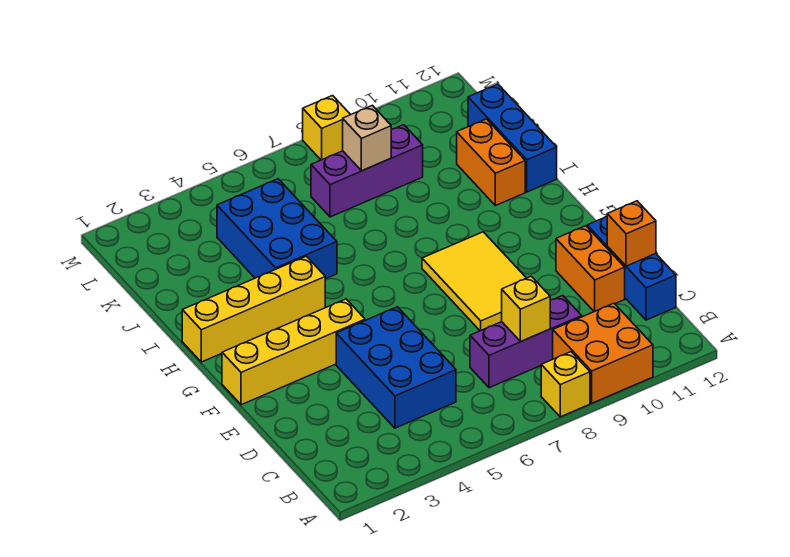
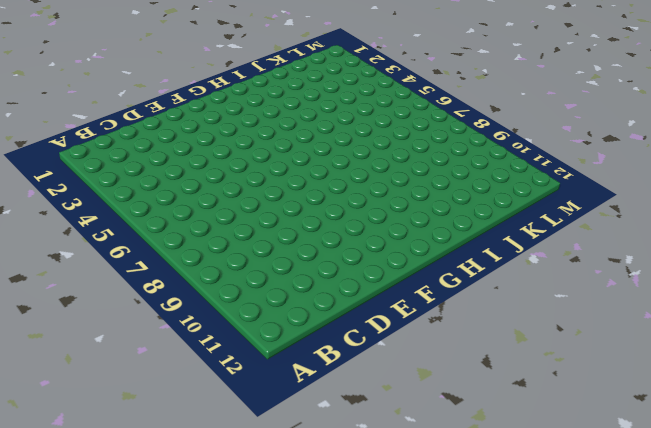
none -> yellow 1x1 brick [541,352,590,417]
none -> orange 2x2 brick [553,303,653,403]
none -> blue 2x3 brick [336,307,456,428]

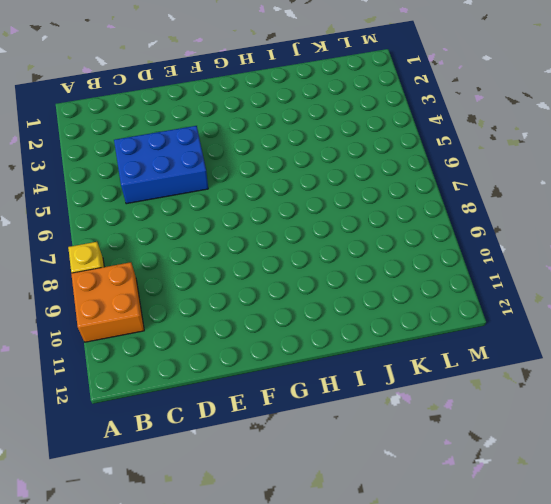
none -> purple 1x3 brick [470,295,582,388]
none -> blue 1x3 brick [587,216,676,320]
none -> orange 1x2 brick [556,226,625,312]

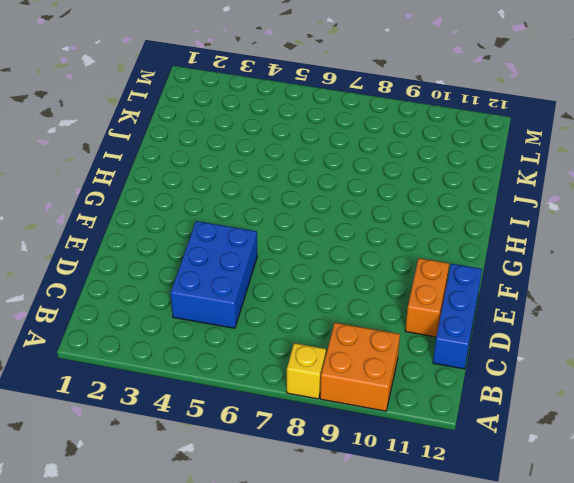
none -> purple 1x3 brick [470,295,582,388]
none -> yellow 2x3 tile [422,232,526,331]
none -> yellow 1x4 brick [222,299,365,405]

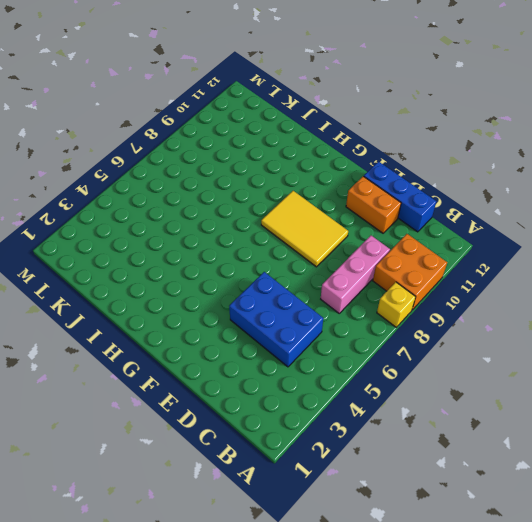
pink 1x3 brick [321,236,390,313] -> purple 1x3 brick [470,295,582,388]
none -> yellow 1x4 brick [222,299,365,405]
none -> yellow 1x4 brick [182,256,325,362]
none -> blue 2x3 brick [217,179,337,279]

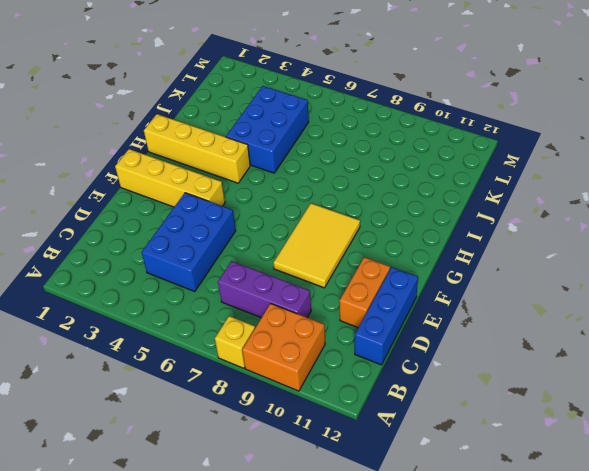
none -> orange 1x2 brick [457,119,525,206]
none -> blue 1x3 brick [468,84,557,192]
none -> purple 1x3 brick [311,125,423,217]

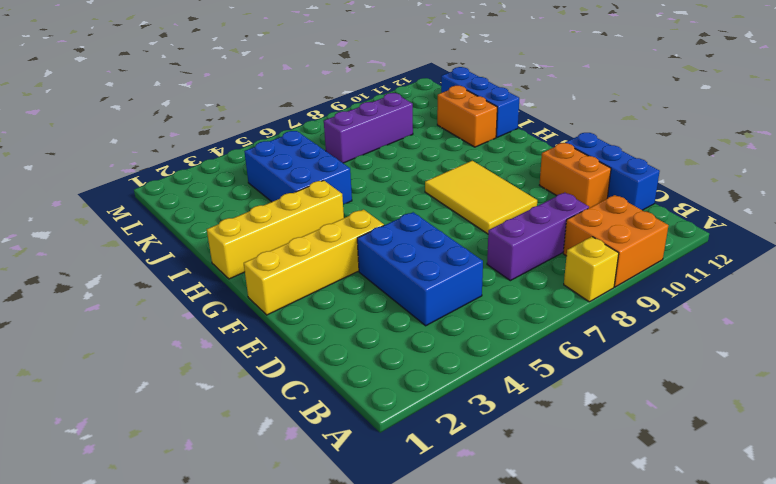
none -> yellow 1x1 brick [303,96,350,160]
none -> yellow 1x1 brick [502,276,550,342]
none -> orange 1x1 brick [607,201,656,266]

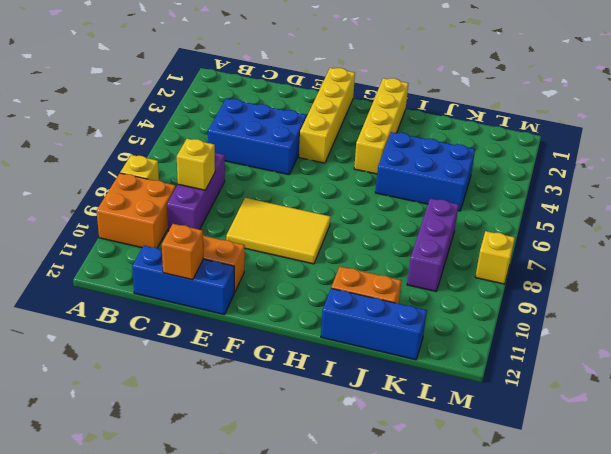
none -> tan 1x1 brick [343,105,391,171]

